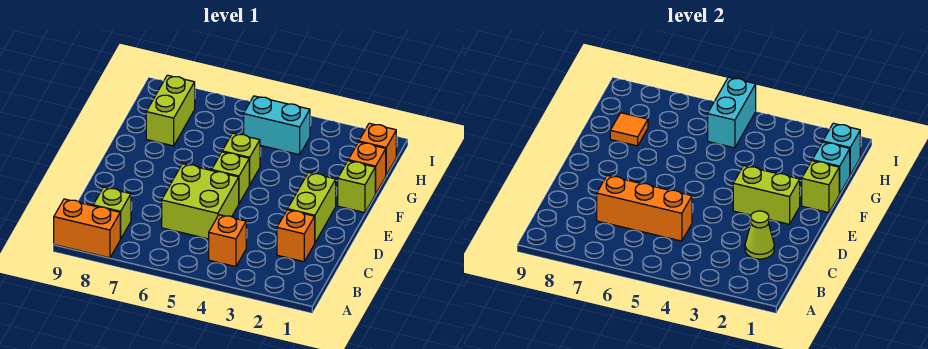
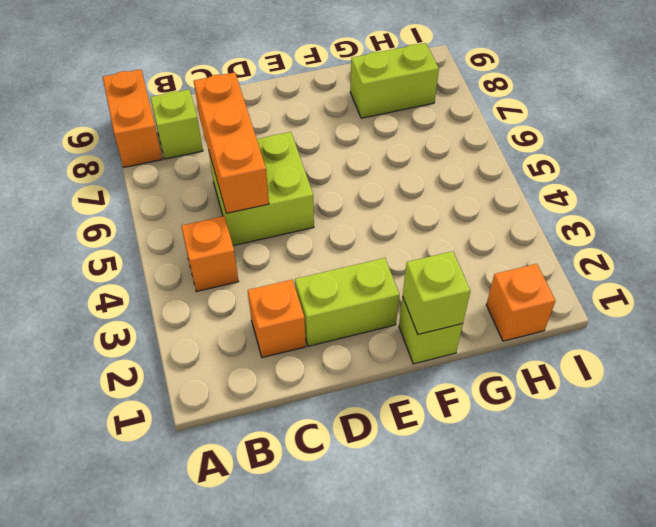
none -> lime 1x1 brick [212,152,249,203]
none -> lime 1x1 brick [222,133,260,185]
none -> orange 1x1 brick [348,142,386,194]

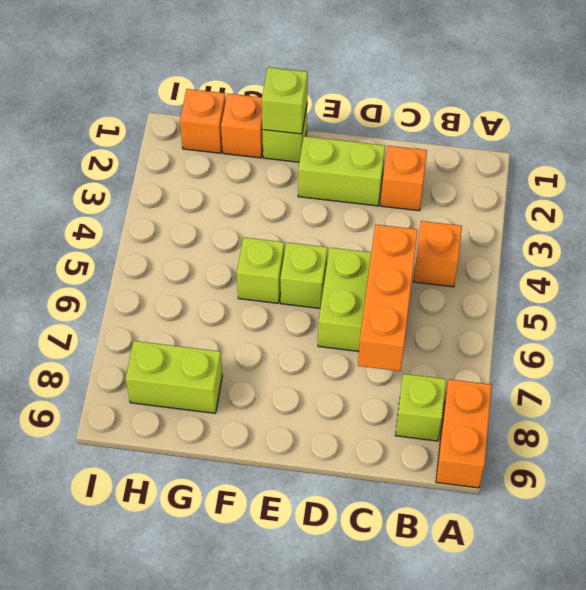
none -> cyan 1x2 brick [244,96,310,155]
none -> lime 1x1 cone [745,211,774,259]
none -> lime 1x2 brick [733,166,800,224]

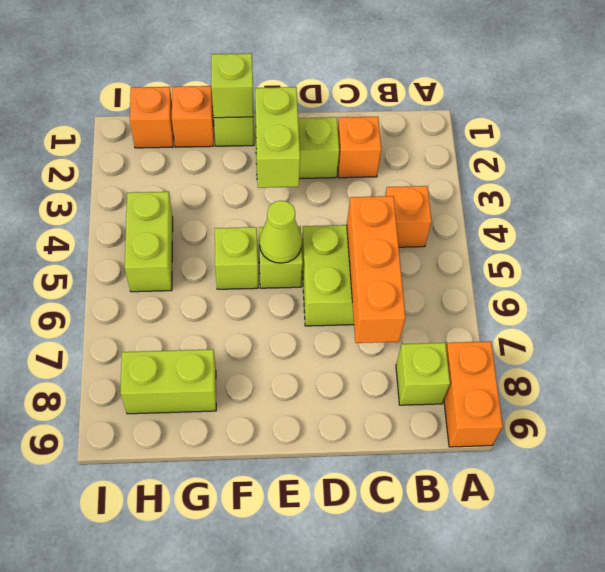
lime 1x1 cone [259,201,302,263] -> lime 1x1 cone moved to [745,211,774,259]
lime 1x2 brick [125,192,173,292] -> cyan 1x2 brick [244,96,310,155]
none -> cyan 1x1 brick [812,142,850,194]
none -> orange 1x1 tile [610,113,648,146]
none -> cyan 1x1 brick [823,123,860,175]

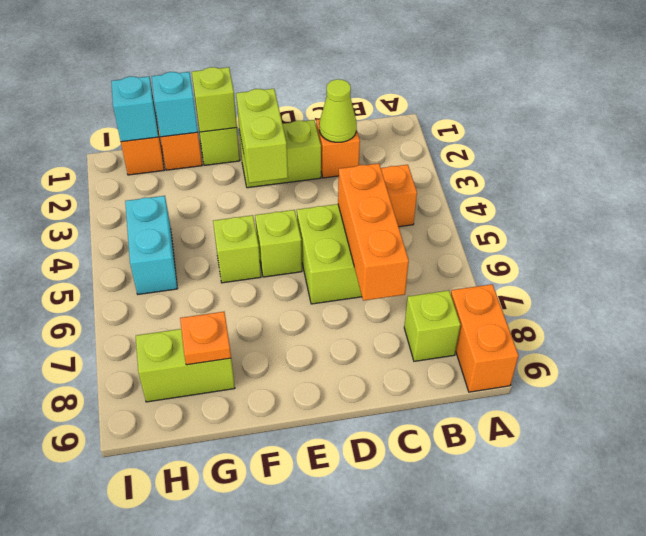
orange 1x1 plate [180,312,231,365] -> orange 1x1 tile [610,113,648,146]
none -> cyan 1x2 brick [708,77,756,148]

